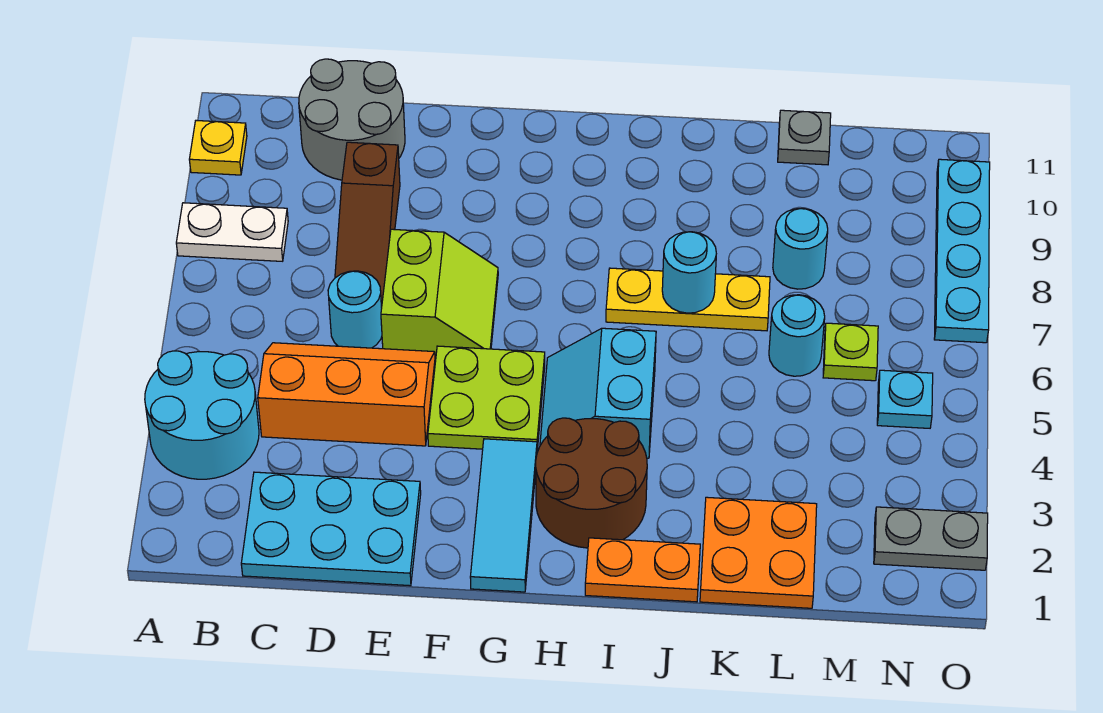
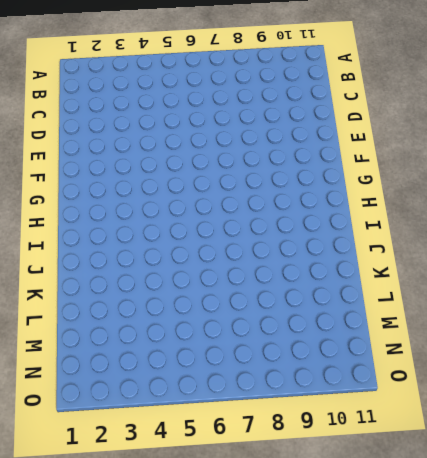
none -> cyan 2x2 round brick [145,351,259,479]
none -> white 1x2 plate [176,203,288,261]
none -> yellow 1x1 plate [189,121,247,175]

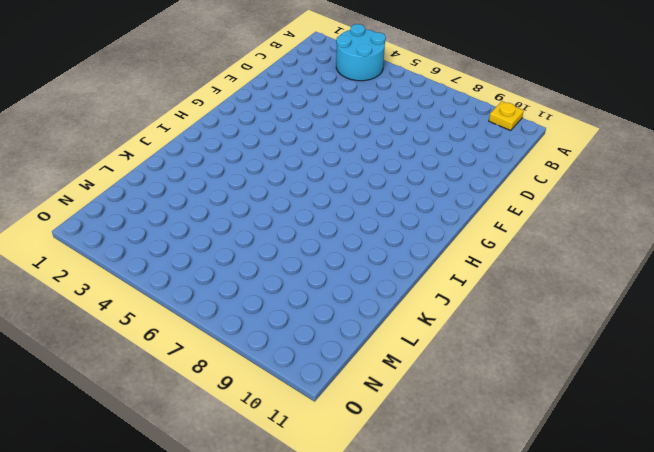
none -> white 1x2 plate [176,203,288,261]
none -> cyan 2x3 plate [241,472,421,586]
none -> orange 2x3 slope [258,343,435,446]

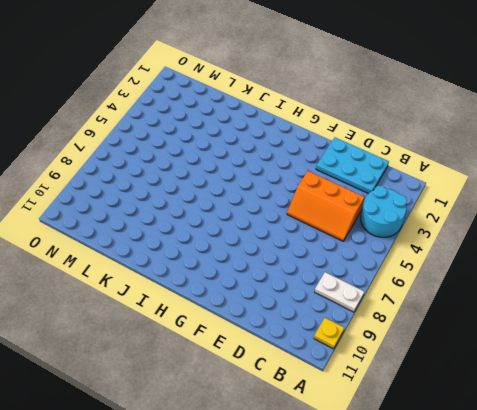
none -> grey 2x2 round brick [299,59,405,180]
none -> cyan 1x1 round brick [328,271,382,348]
none -> brown 1x3 slope [335,142,400,308]

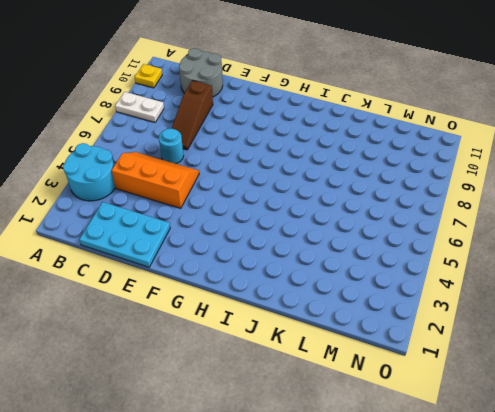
none -> lime 2x2 slope [381,229,498,357]
none -> lime 2x2 plate [428,346,545,450]
none -> cyan 1x3 tile [470,439,537,592]

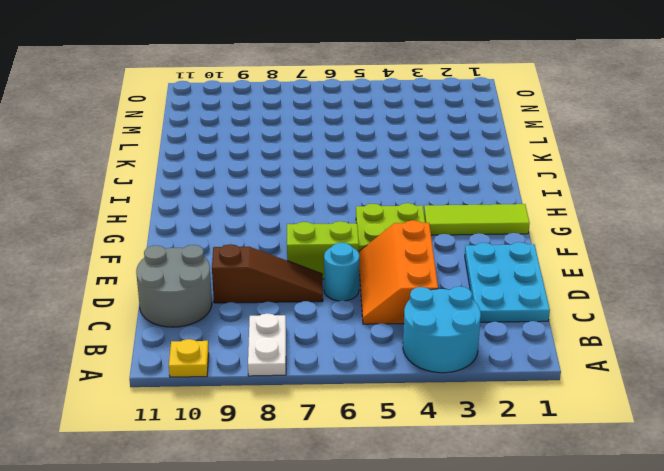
lime 1x3 tile [424,204,530,235] -> cyan 1x3 tile [470,439,537,592]
none -> brown 2x2 round brick [536,418,647,548]
none -> cyan 2x2 slope [540,328,656,458]
none -> orange 1x2 plate [585,538,700,602]

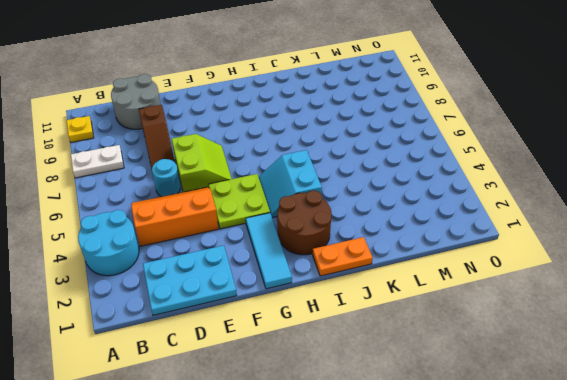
none -> yellow 1x3 plate [606,268,770,331]
none -> orange 2x2 plate [700,497,817,608]
none -> cyan 1x1 round brick [769,295,825,376]

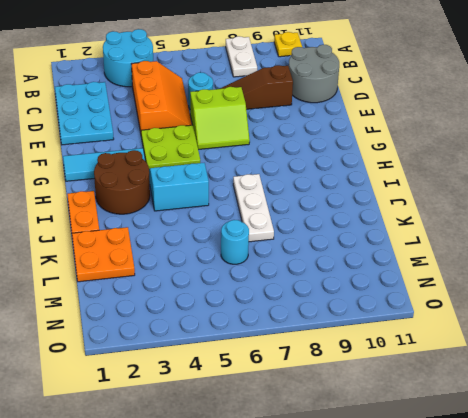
white 1x3 plate [233,174,274,242] -> yellow 1x3 plate [606,268,770,331]
none -> cyan 1x1 round brick [773,208,828,289]
none -> grey 1x1 plate [778,110,831,165]
none -> lime 1x1 plate [823,323,878,381]

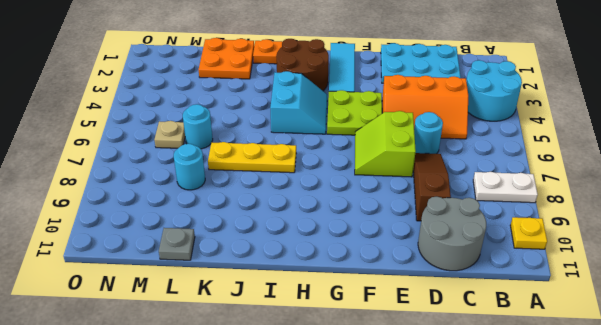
tan 1x1 plate [154,121,185,148] -> lime 1x1 plate [823,323,878,381]
none -> grey 1x2 plate [874,507,988,570]
none -> cyan 1x1 plate [877,370,933,428]
none -> cyan 1x4 plate [934,159,990,343]

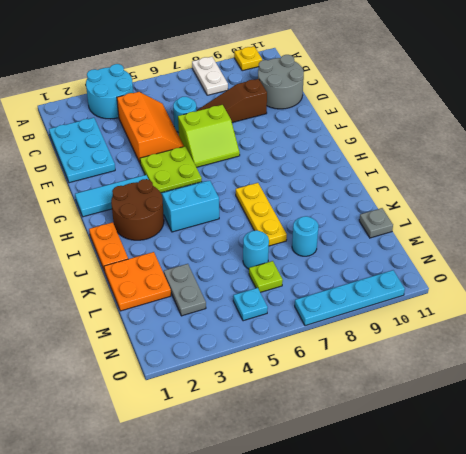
grey 1x2 plate [164,264,206,316] -> grey 1x2 plate moved to [874,507,988,570]
none -> cyan 1x1 round brick [662,232,716,313]

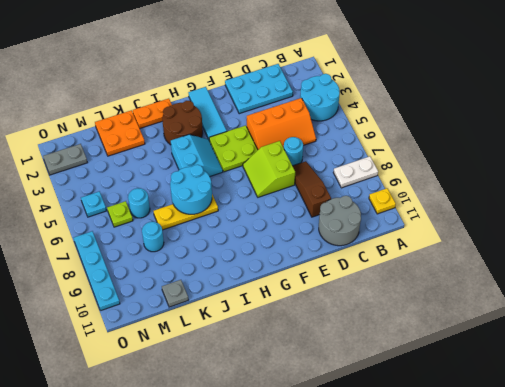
cyan 2x2 round brick [170,165,212,214] -> cyan 1x1 round brick [662,232,716,313]

